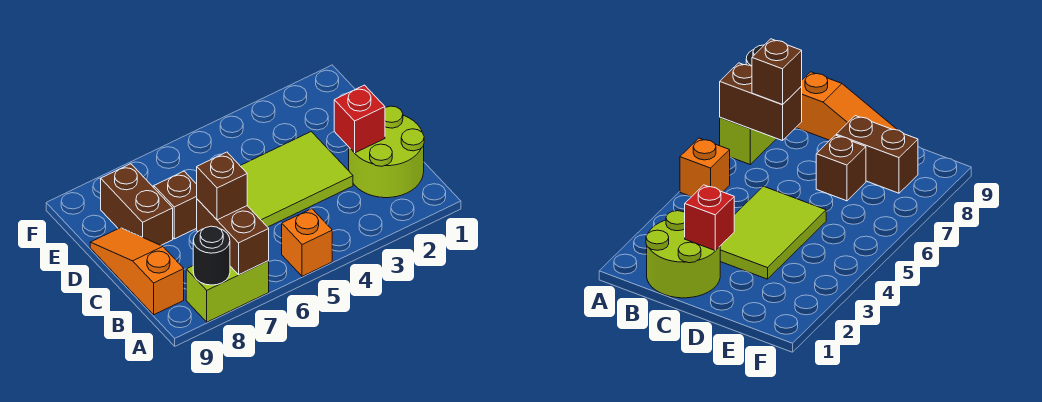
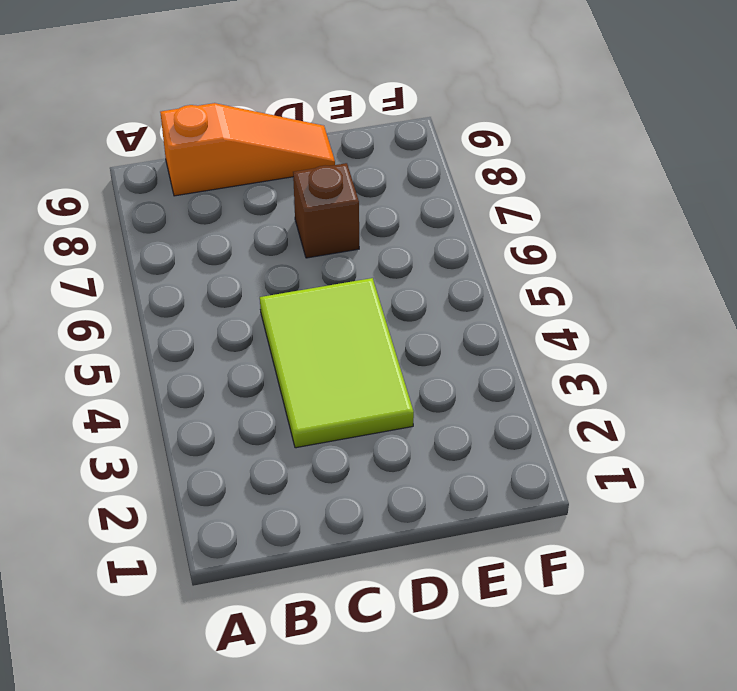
none -> orange 1x1 brick [282,209,332,276]
none -> lime 1x2 brick [186,261,269,322]

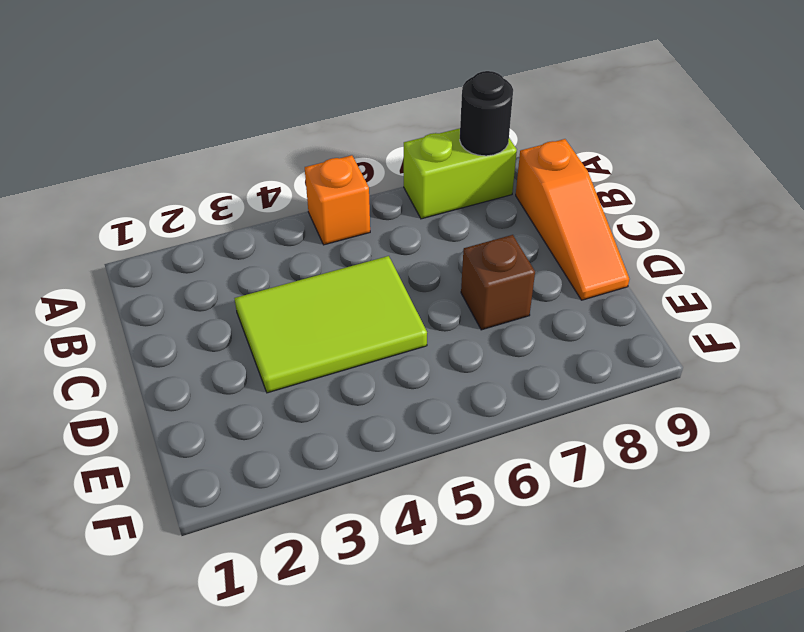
none -> lime 2x2 round brick [349,106,424,198]
none -> brown 1x2 brick [101,164,173,245]

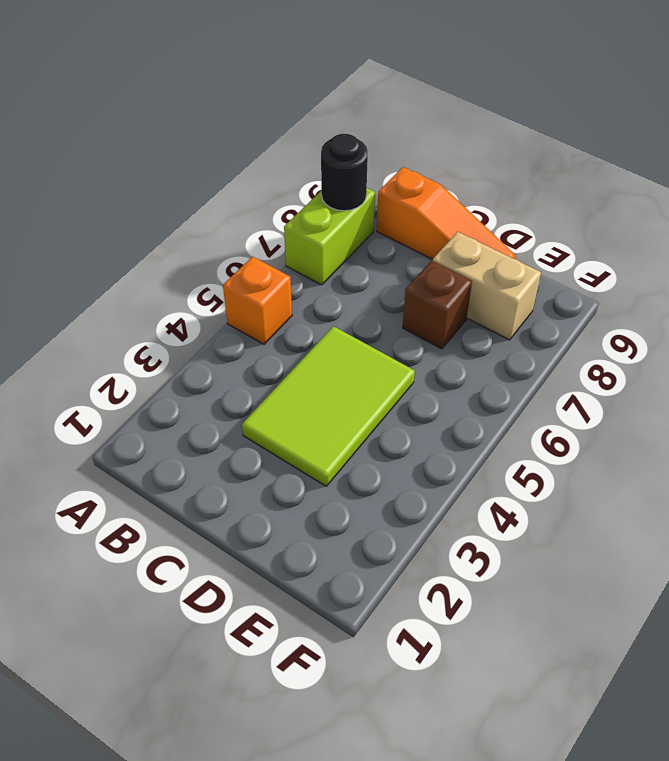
tan 1x2 brick [433,232,541,340] -> brown 1x2 brick [101,164,173,245]
none -> lime 2x2 round brick [349,106,424,198]
none -> brown 1x2 brick [197,199,269,275]

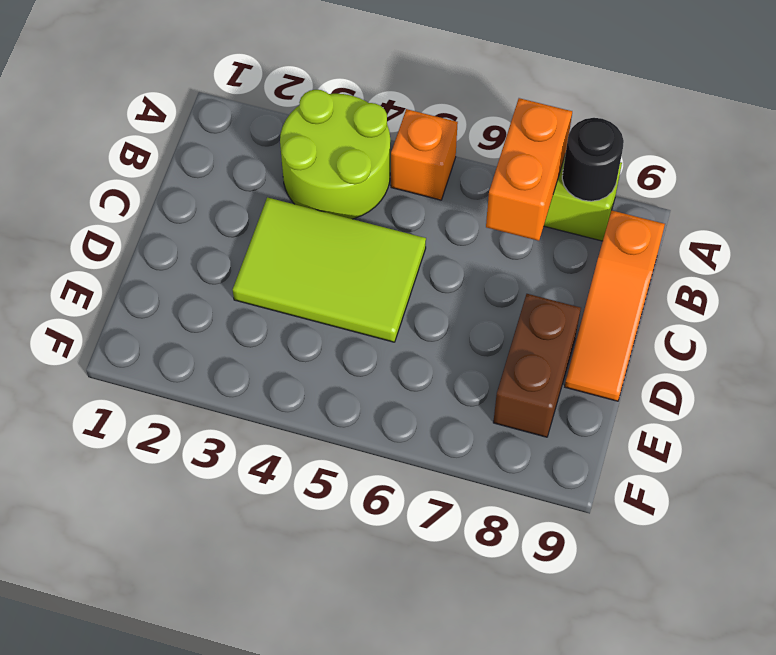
lime 2x2 round brick [280,90,390,219] -> lime 2x2 round brick moved to [349,106,424,198]
orange 1x2 brick [486,98,572,241] -> brown 1x2 brick [197,199,269,275]
none -> brown 1x1 brick [154,171,197,239]
none -> red 1x1 brick [334,85,385,153]

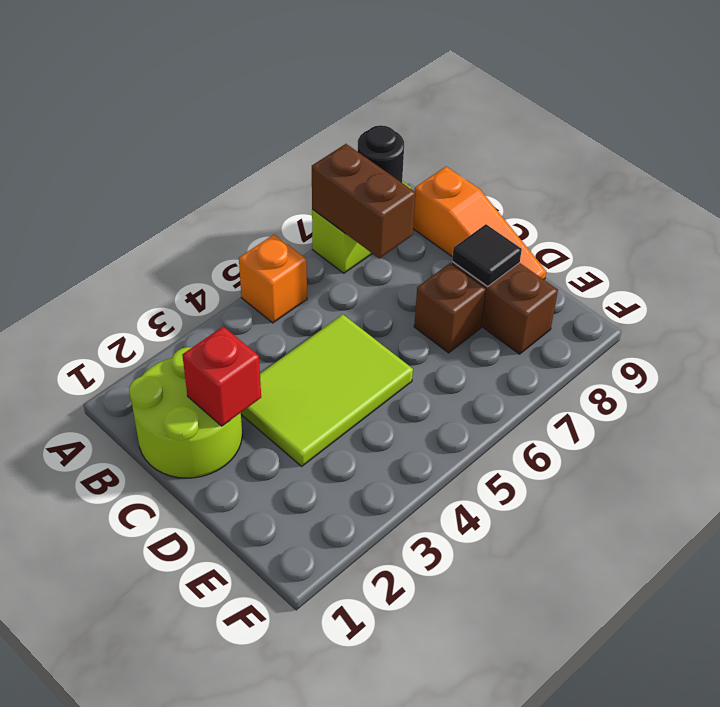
black 1x1 tile [452,224,522,287] -> none
none -> brown 1x1 brick [197,152,247,220]

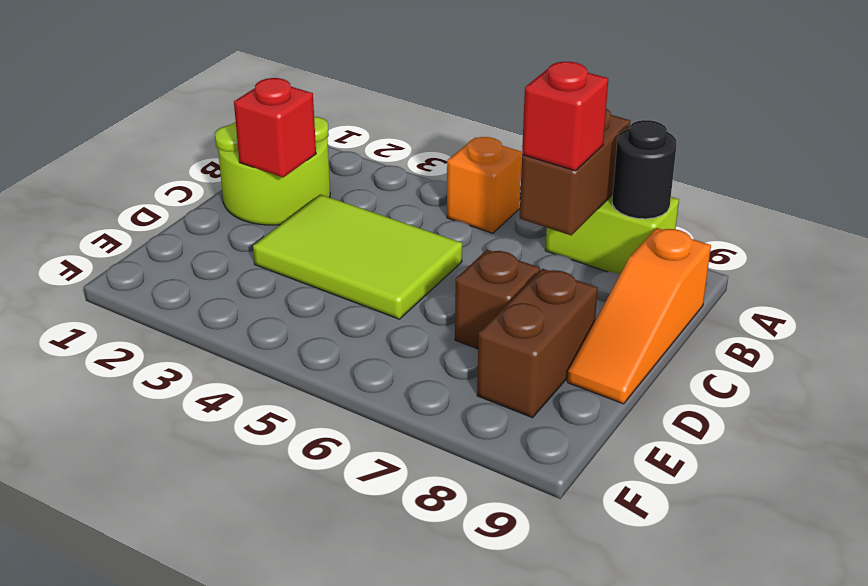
red 1x1 brick [522,62,608,171] -> brown 1x1 brick [197,152,247,220]

